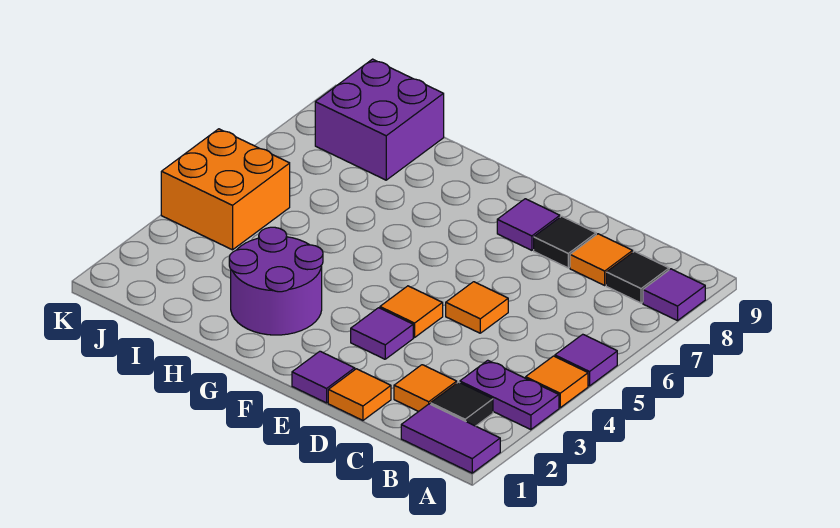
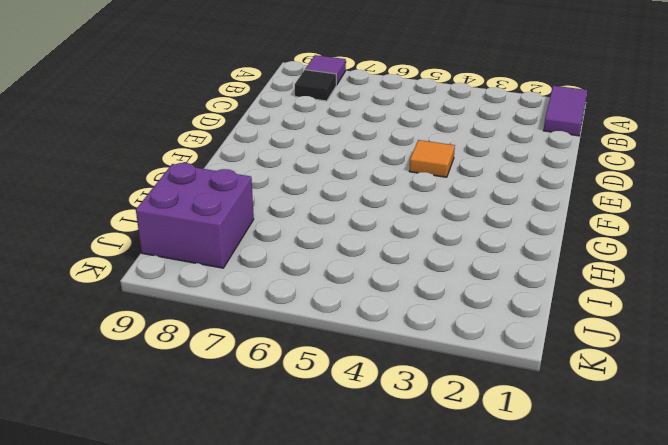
none -> purple 1x2 plate [460,360,559,430]
none -> orange 1x1 tile [526,356,588,408]
none -> purple 1x1 tile [555,334,617,386]

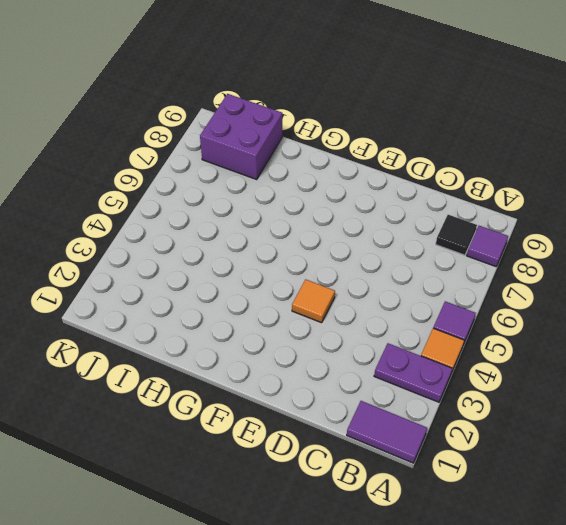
none -> black 1x1 tile [431,382,493,426]
none -> orange 1x1 tile [394,365,457,411]
none -> orange 1x1 tile [570,234,633,285]

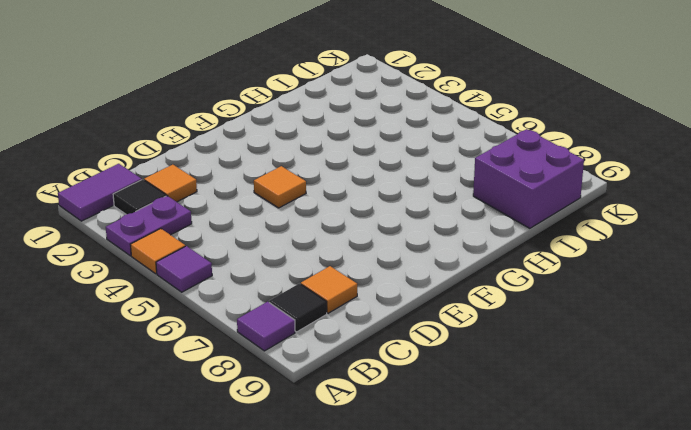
none -> orange 1x1 tile [328,369,391,420]
none -> orange 1x1 tile [446,282,508,333]
none -> black 1x1 tile [534,216,596,268]

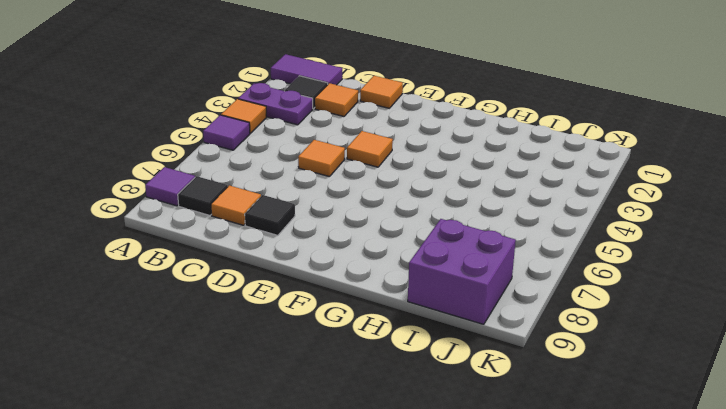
none -> purple 1x1 tile [292,351,355,403]
none -> purple 1x1 tile [351,308,413,359]
none -> purple 1x1 tile [497,199,560,250]

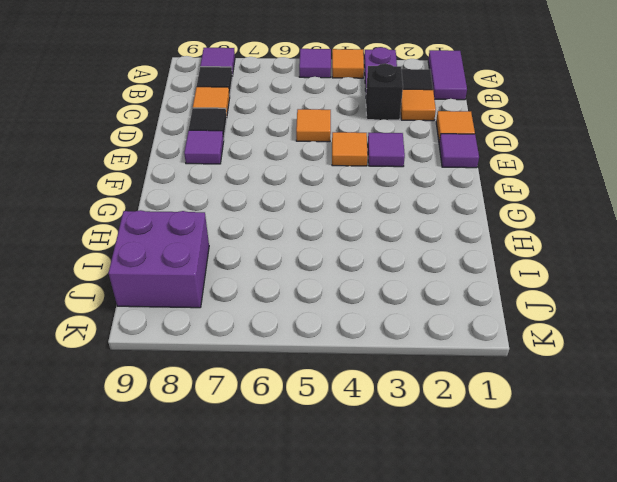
black 1x1 brick [366,64,403,120] -> none
none -> purple 2x2 round brick [229,227,323,335]
none -> orange 2x2 brick [161,129,290,250]

